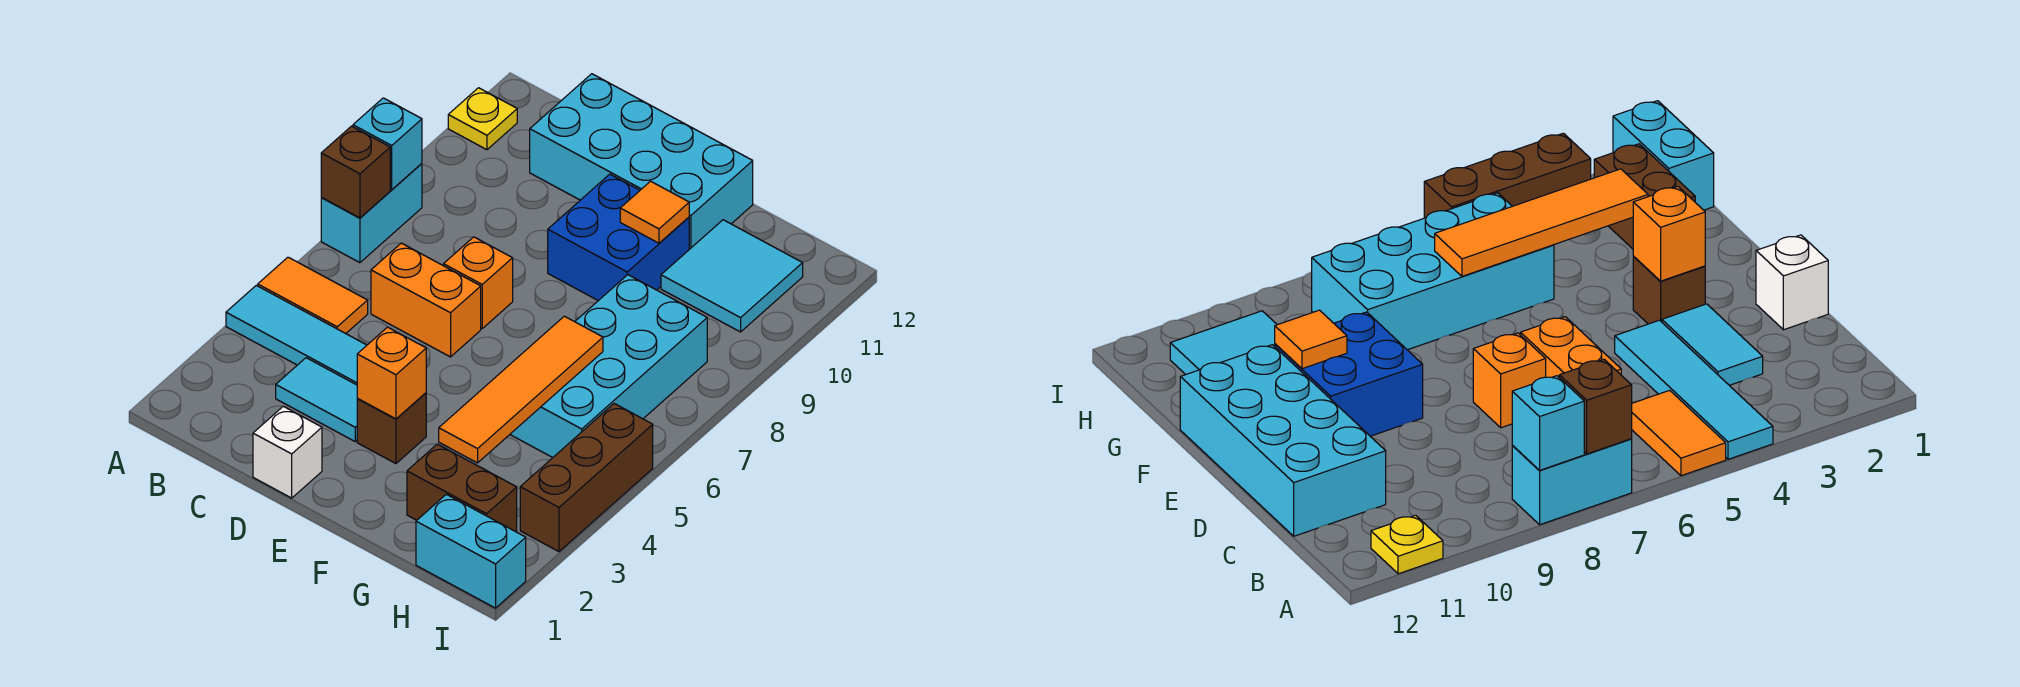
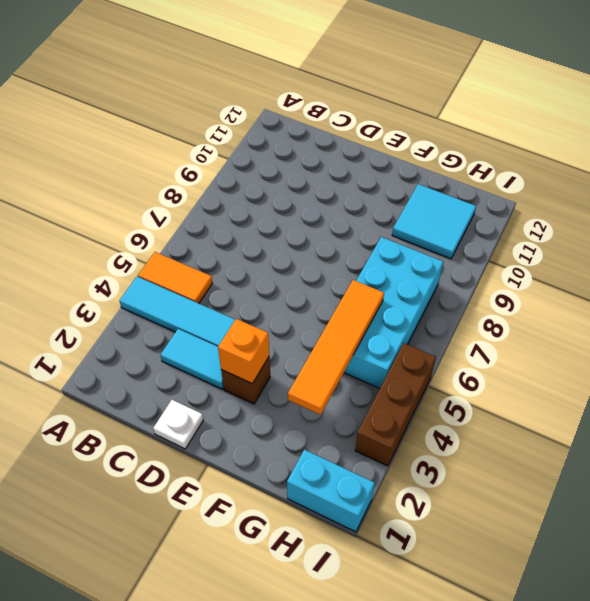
white 1x1 plate [153,400,203,449] -> white 1x1 brick [253,406,322,498]
none -> cyan 1x2 brick [321,164,422,263]
none -> yellow 1x1 plate [448,88,517,150]
none -> orange 1x2 brick [371,243,481,357]

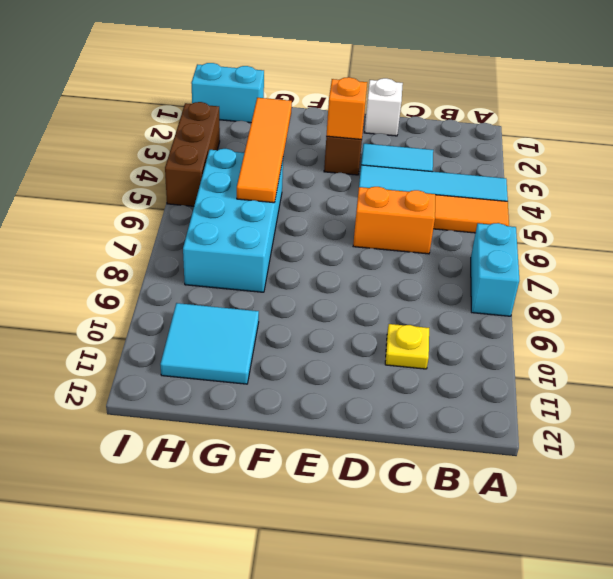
yellow 1x1 plate [385,324,429,369] -> yellow 1x1 plate moved to [448,88,517,150]
none -> cyan 2x4 brick [530,74,753,249]
none -> orange 1x1 brick [444,237,513,328]
none -> blue 2x2 brick [548,174,689,301]

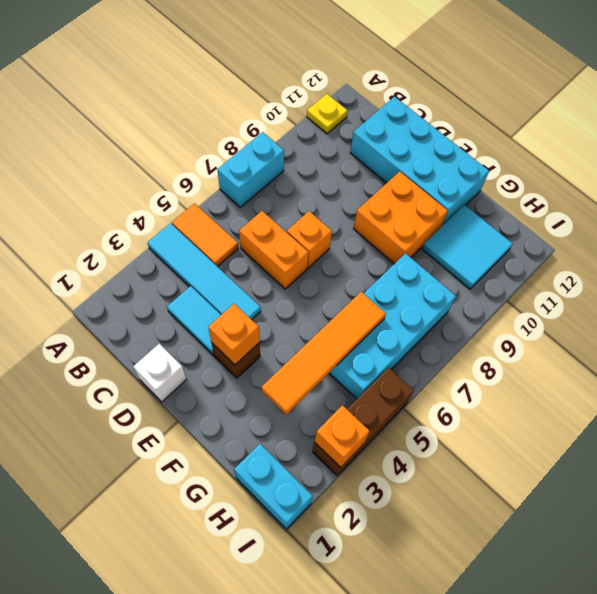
orange 2x2 brick [353,172,448,264] -> blue 2x2 brick [548,174,689,301]
orange 1x1 brick [315,405,369,467] -> none
none -> brown 1x2 brick [407,444,517,532]
none -> brown 1x1 brick [321,126,390,218]
none -> cyan 1x1 brick [353,98,422,190]

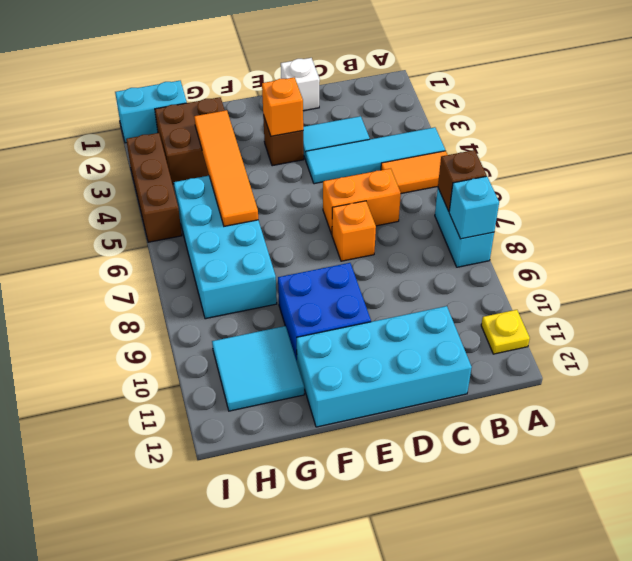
brown 2x2 brick [155,97,225,184] -> brown 1x2 brick [407,444,517,532]
none -> orange 1x1 tile [620,181,689,243]

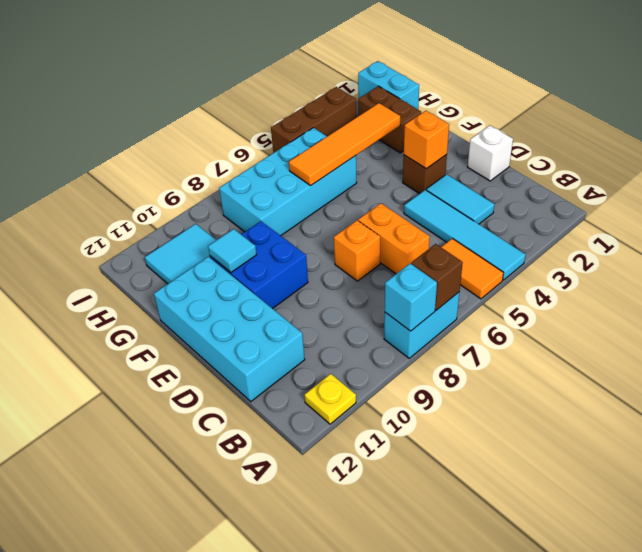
cyan 1x1 tile [208,229,257,272] -> orange 1x1 tile [620,181,689,243]

